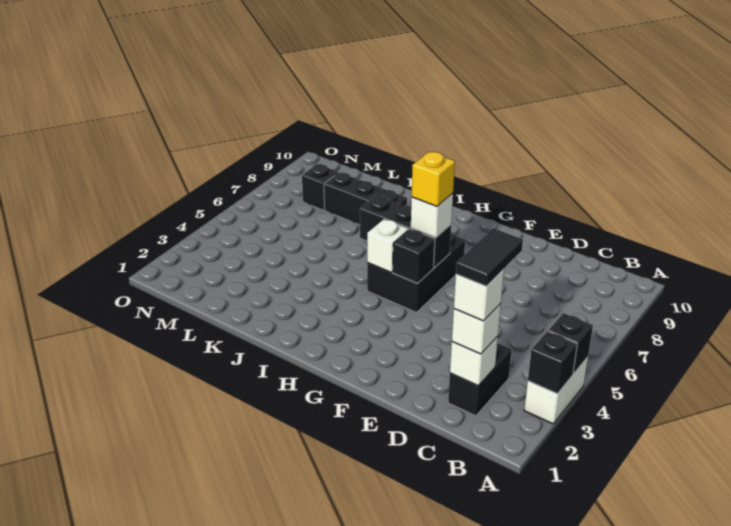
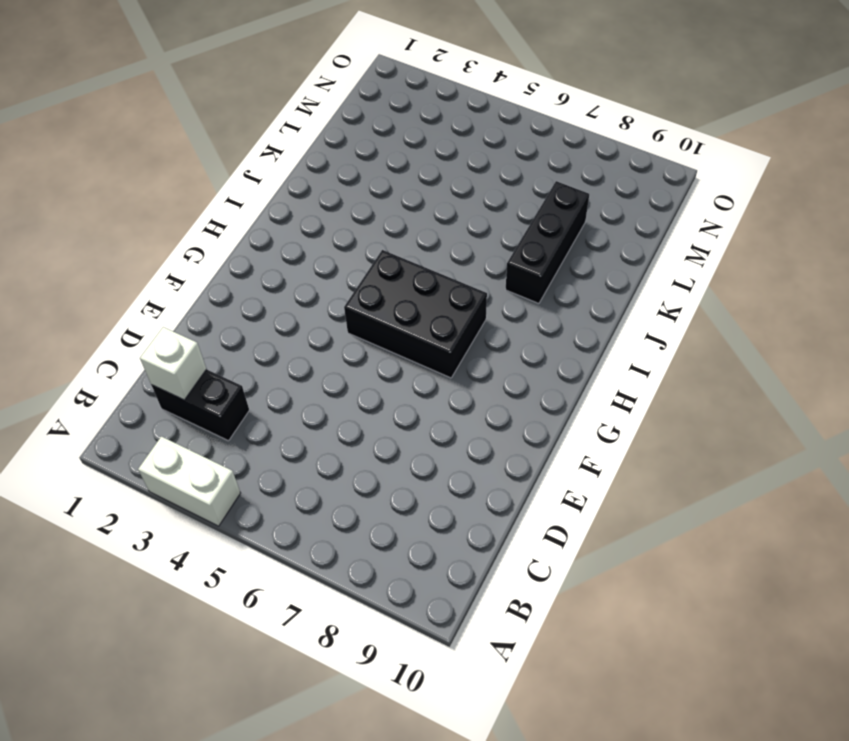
none -> black 1x1 brick [302,164,338,210]
none -> black 1x1 brick [528,331,577,394]
none -> black 1x1 brick [548,313,593,374]

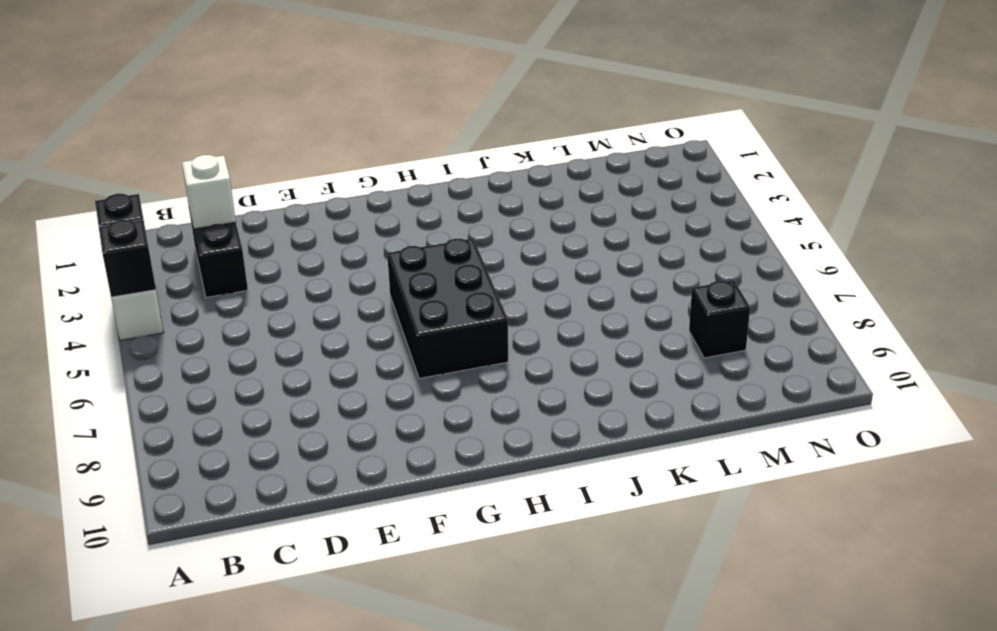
none -> black 1x3 brick [324,172,407,225]
none -> black 1x1 brick [393,229,435,283]
none -> black 1x3 brick [360,195,451,268]

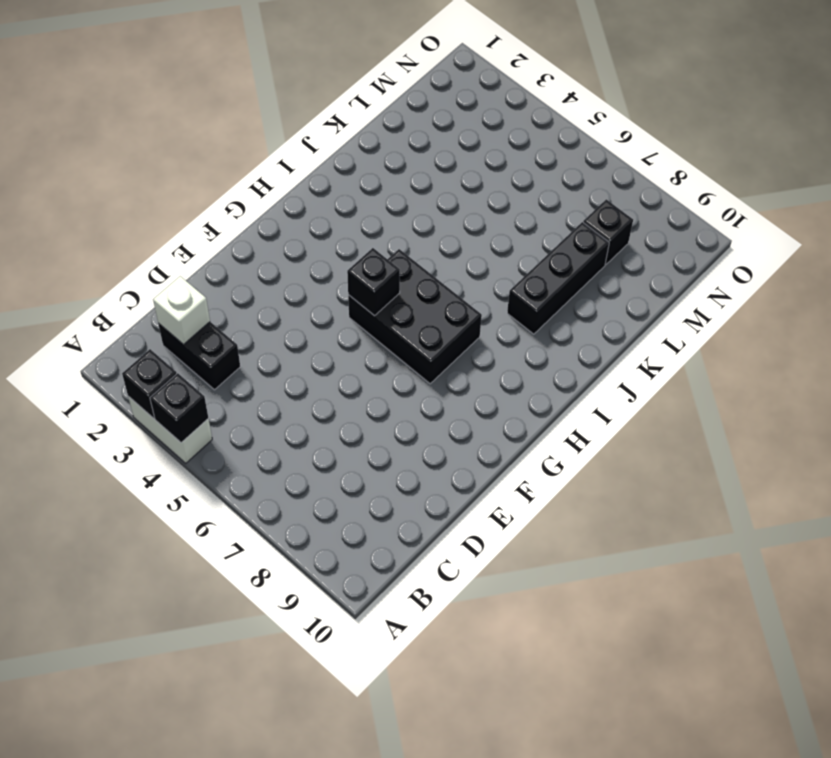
none -> black 1x3 brick [360,195,451,268]
none -> white 1x1 brick [367,219,409,272]
none -> white 1x1 brick [452,303,501,354]

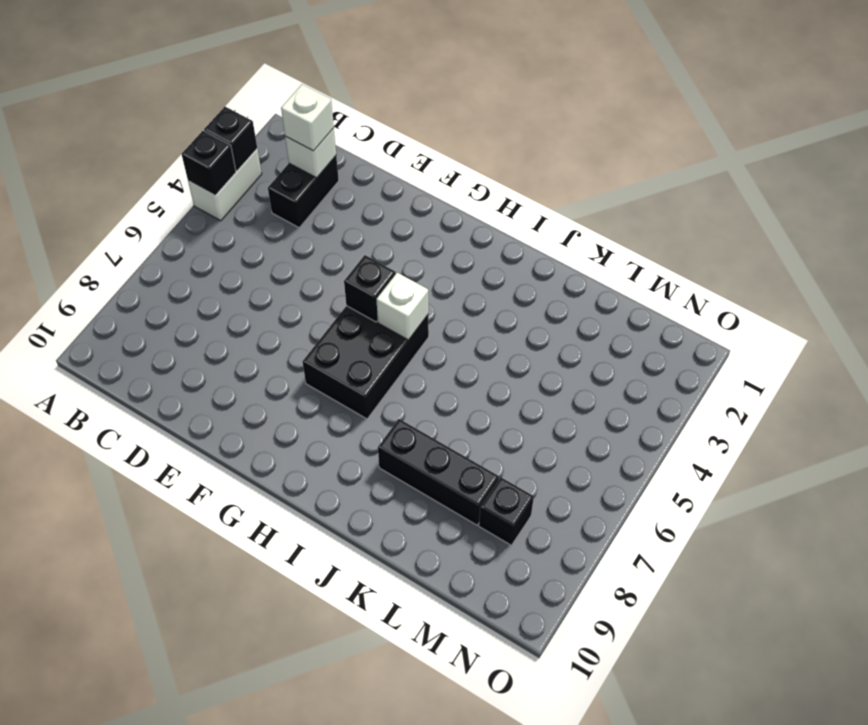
none -> black 1x3 brick [360,195,451,268]
none -> white 1x1 brick [411,193,453,238]
none -> white 1x1 brick [454,269,504,321]

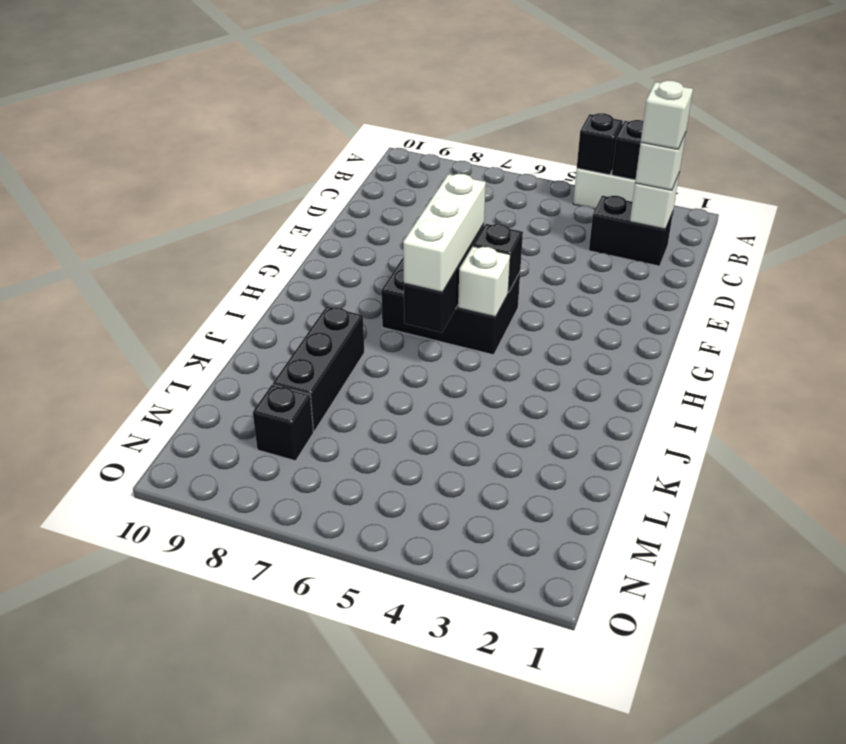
white 1x3 brick [403,174,486,292] -> white 1x1 brick [411,193,453,238]
none -> yellow 1x1 brick [412,152,455,206]
none -> black 1x2 tile [456,228,523,286]

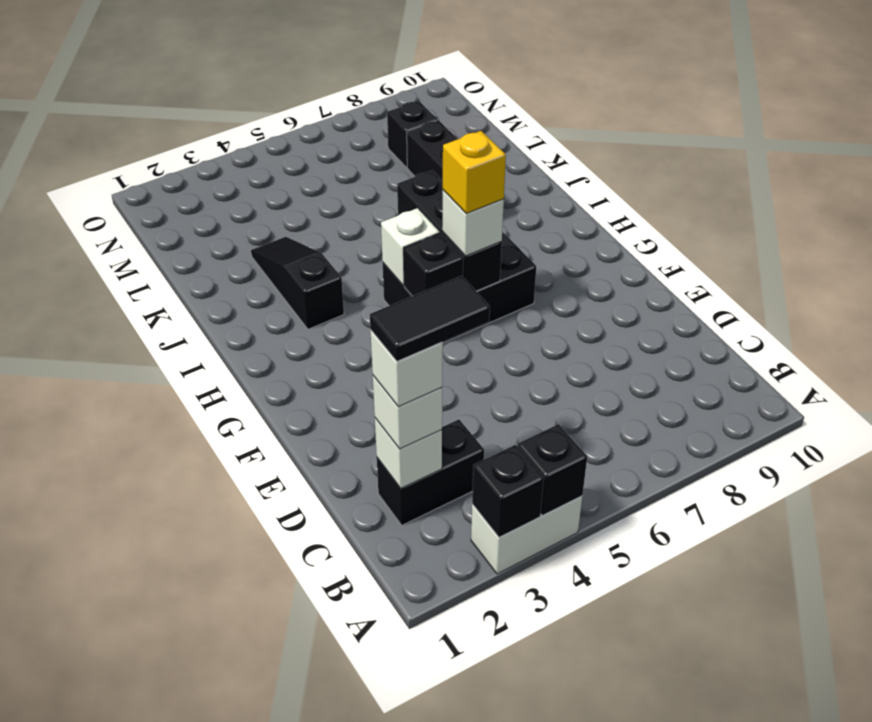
black 1x3 slope [251,237,344,329] -> none

